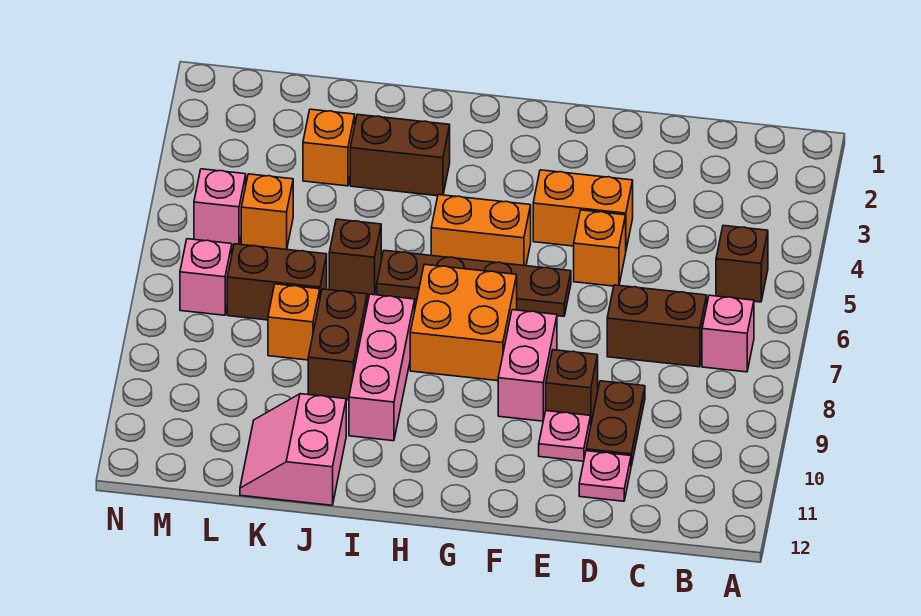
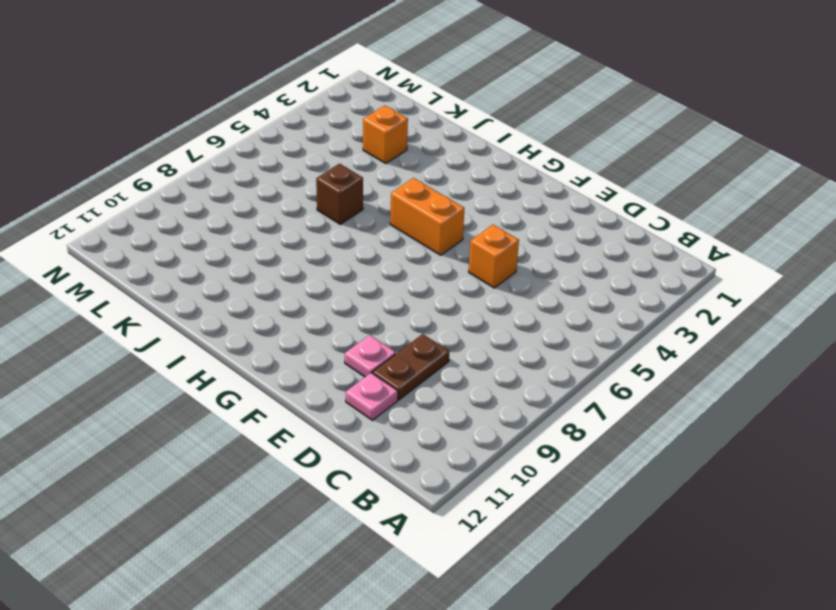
none -> brown 1x1 brick [716,226,768,302]
none -> pink 1x1 brick [702,295,754,372]
none -> brown 1x2 brick [607,285,707,367]

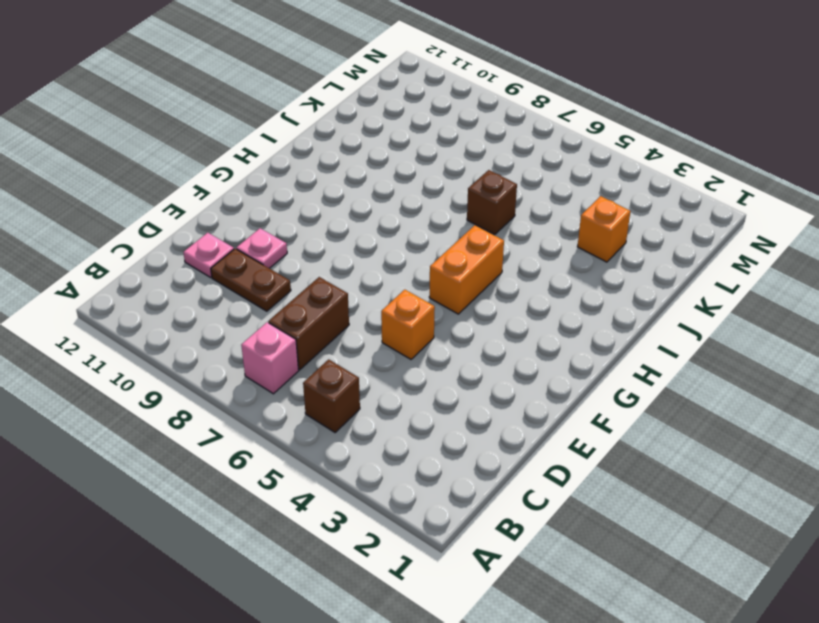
none -> orange 1x2 brick [533,170,633,249]
none -> brown 1x1 brick [546,350,598,423]
none -> brown 1x4 plate [377,250,571,316]

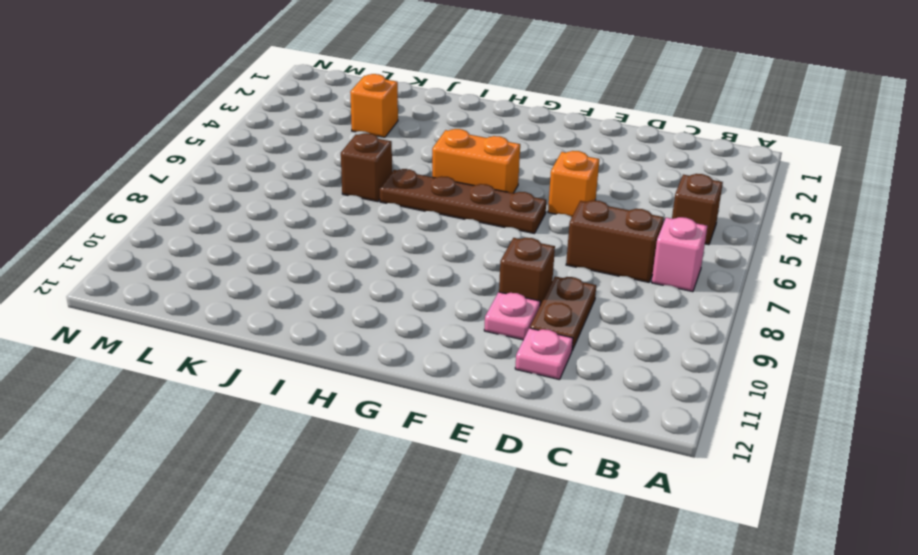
none -> orange 1x2 brick [533,170,633,249]
none -> pink 1x2 brick [498,310,557,421]
none -> orange 2x2 brick [410,264,517,381]

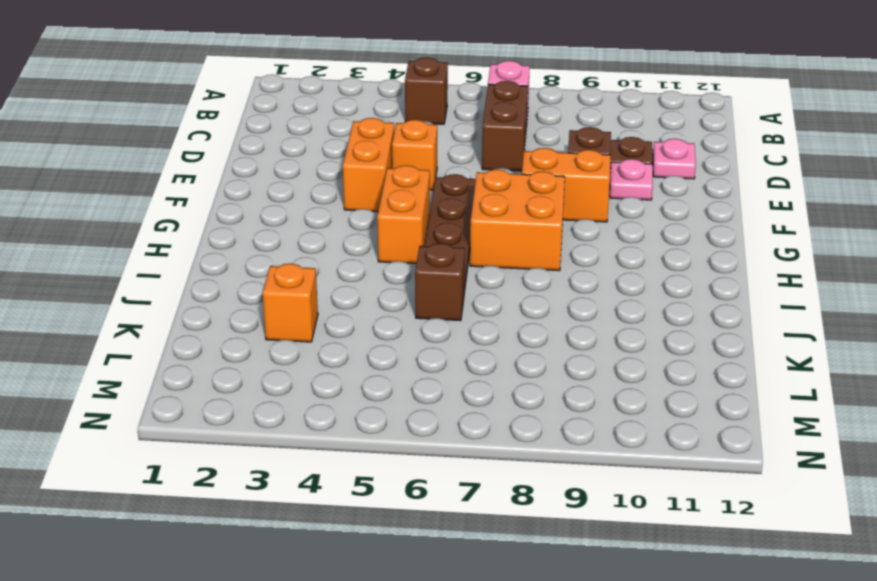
orange 1x2 brick [522,148,611,222] -> pink 1x2 brick [498,310,557,421]
none -> brown 1x2 brick [350,114,450,196]
none -> pink 1x3 brick [349,294,415,441]
none -> brown 1x2 brick [308,289,367,400]

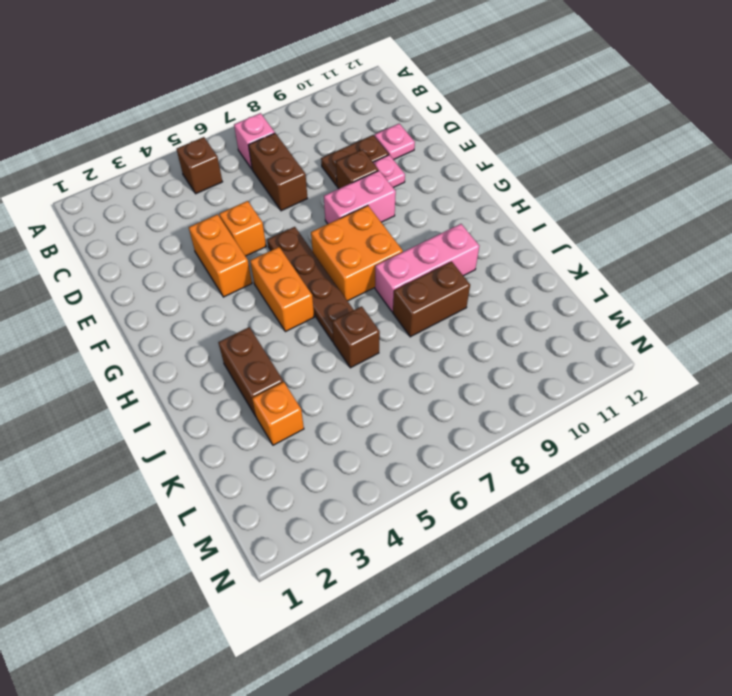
none -> pink 2x2 slope [240,394,346,505]
none -> brown 1x2 brick [227,244,327,320]
none -> orange 1x1 brick [268,284,320,360]

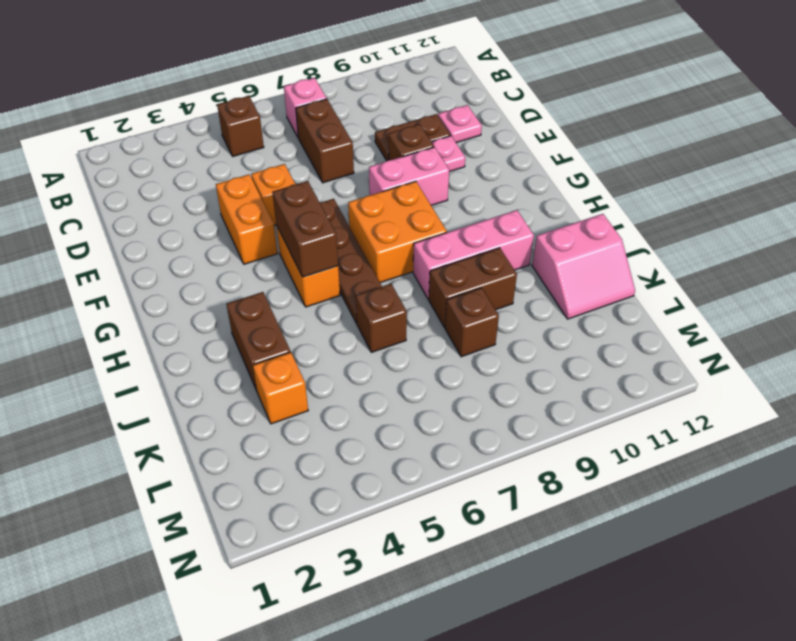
brown 1x2 brick [272,181,338,277] -> brown 1x2 brick moved to [227,244,327,320]
brown 1x1 brick [445,288,499,357] -> orange 1x1 brick [268,284,320,360]
none -> orange 1x1 brick [241,174,293,249]
none -> pink 1x1 brick [194,169,246,245]
none -> pink 1x1 brick [180,239,232,315]

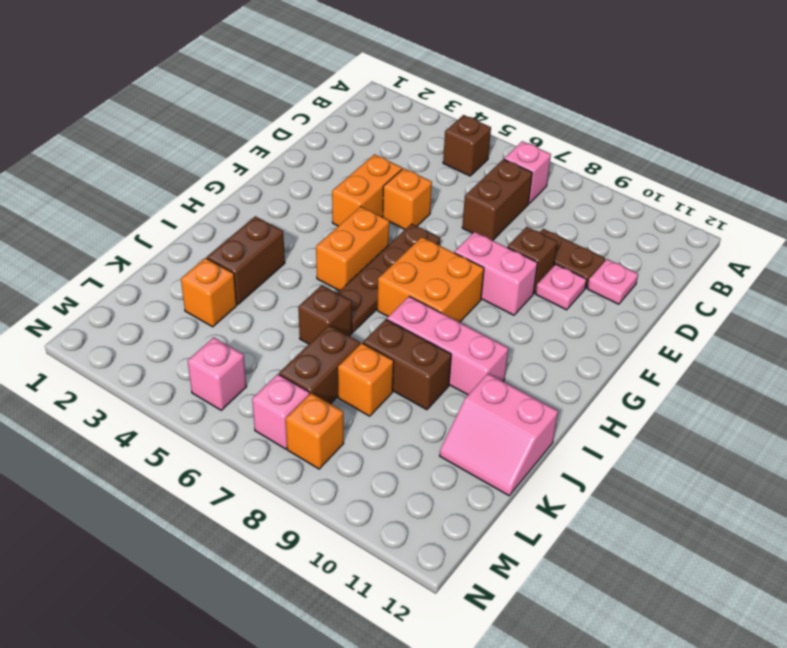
orange 1x1 brick [286,393,344,469] -> orange 1x1 brick moved to [241,174,293,249]

